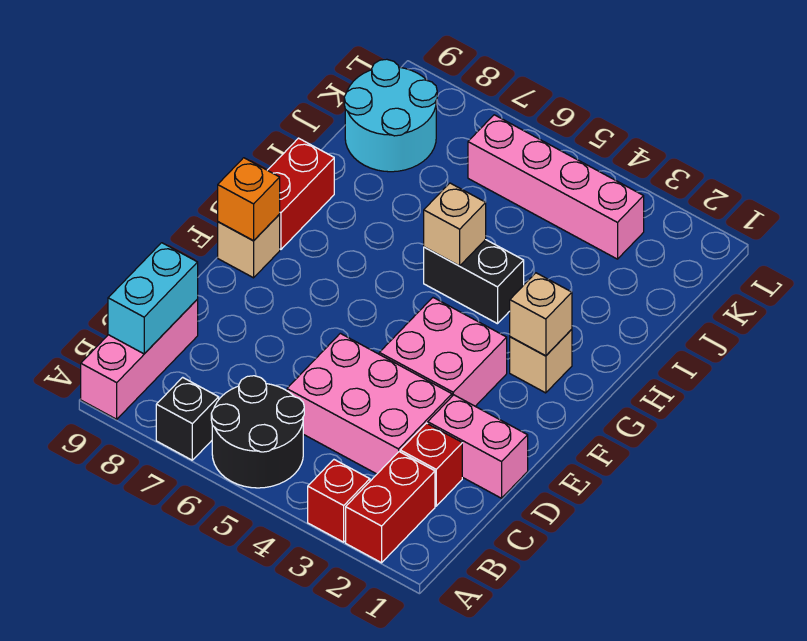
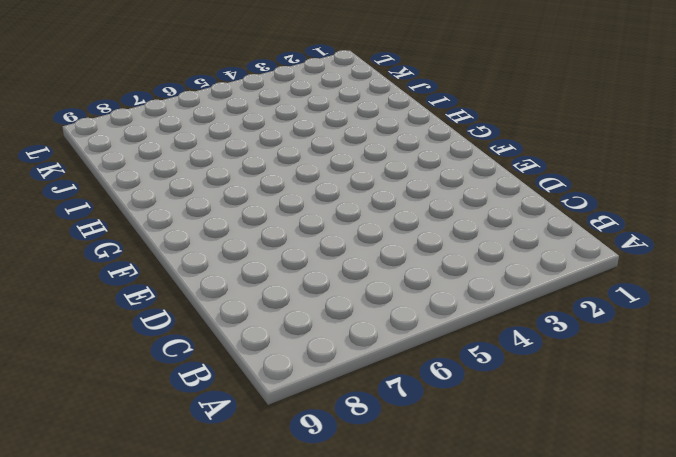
none -> red 1x2 brick [346,452,435,563]
none -> red 1x1 brick [308,460,370,542]
none -> black 2x2 round brick [211,376,304,488]

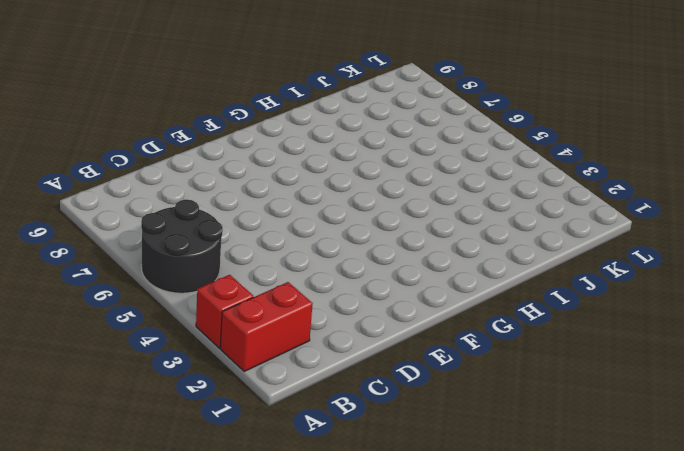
none -> black 1x1 brick [156,377,219,460]
none -> pink 1x3 brick [81,299,198,419]
none -> red 1x1 brick [400,423,462,506]

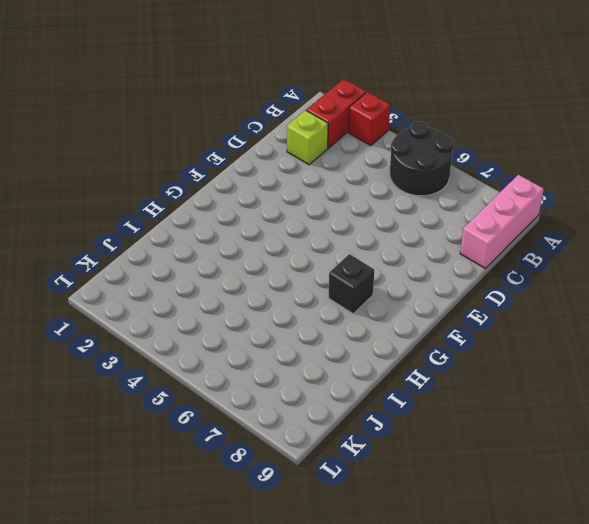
lime 1x1 brick [287,110,328,165] -> red 1x1 brick [400,423,462,506]
black 1x1 brick [329,254,374,314] -> black 1x1 brick moved to [156,377,219,460]
none -> pink 2x3 brick [287,333,452,474]
none -> pink 1x2 brick [428,395,528,498]
none -> pink 2x2 brick [379,298,507,406]

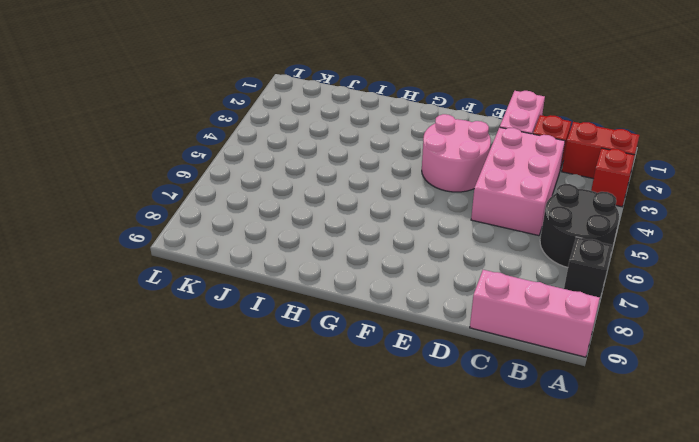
pink 2x2 round brick [422,114,491,192] -> pink 2x2 brick [379,298,507,406]
none -> tan 1x1 brick [218,214,280,278]
none -> tan 1x1 brick [510,329,572,393]
none -> red 1x2 brick [268,138,334,249]

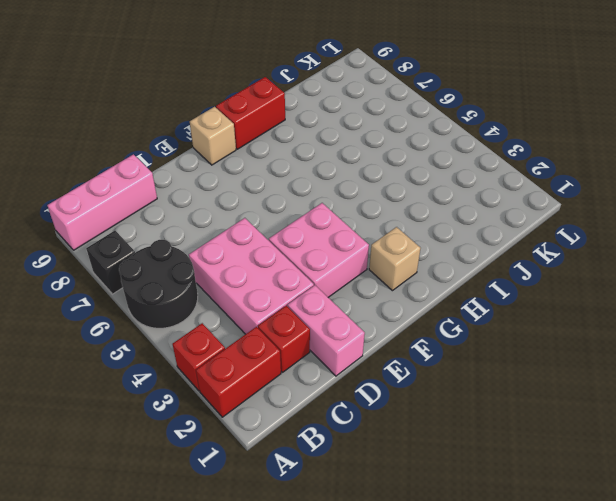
none -> black 1x2 brick [424,239,524,324]
none -> cyan 2x2 round brick [344,59,437,172]
none -> pink 1x4 brick [468,115,644,259]

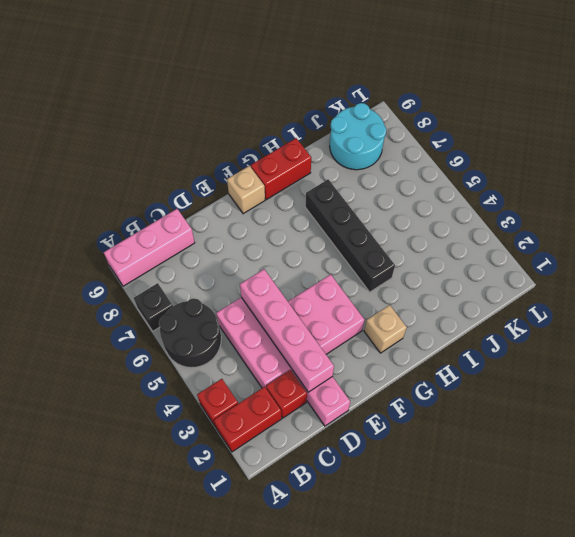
pink 1x4 brick [240,269,334,392] -> pink 1x4 brick moved to [468,115,644,259]
black 1x4 brick [305,179,395,292] -> black 1x2 brick [424,239,524,324]
none -> cyan 1x2 brick [108,243,198,354]
none -> orange 1x1 brick [218,158,280,241]
none -> tan 1x1 brick [510,273,572,356]

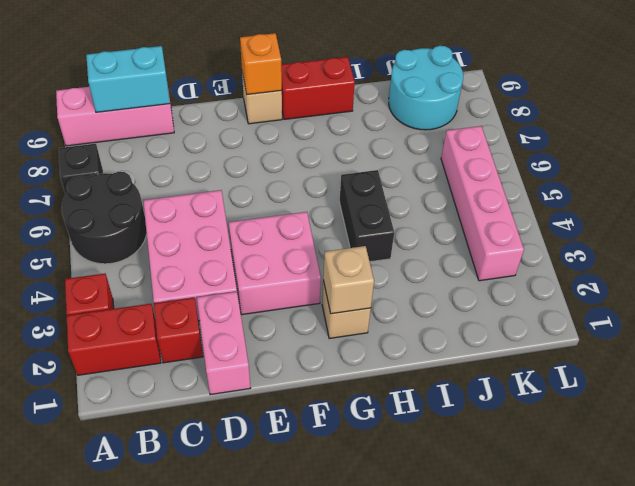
none -> tan 1x1 brick [424,183,486,266]

